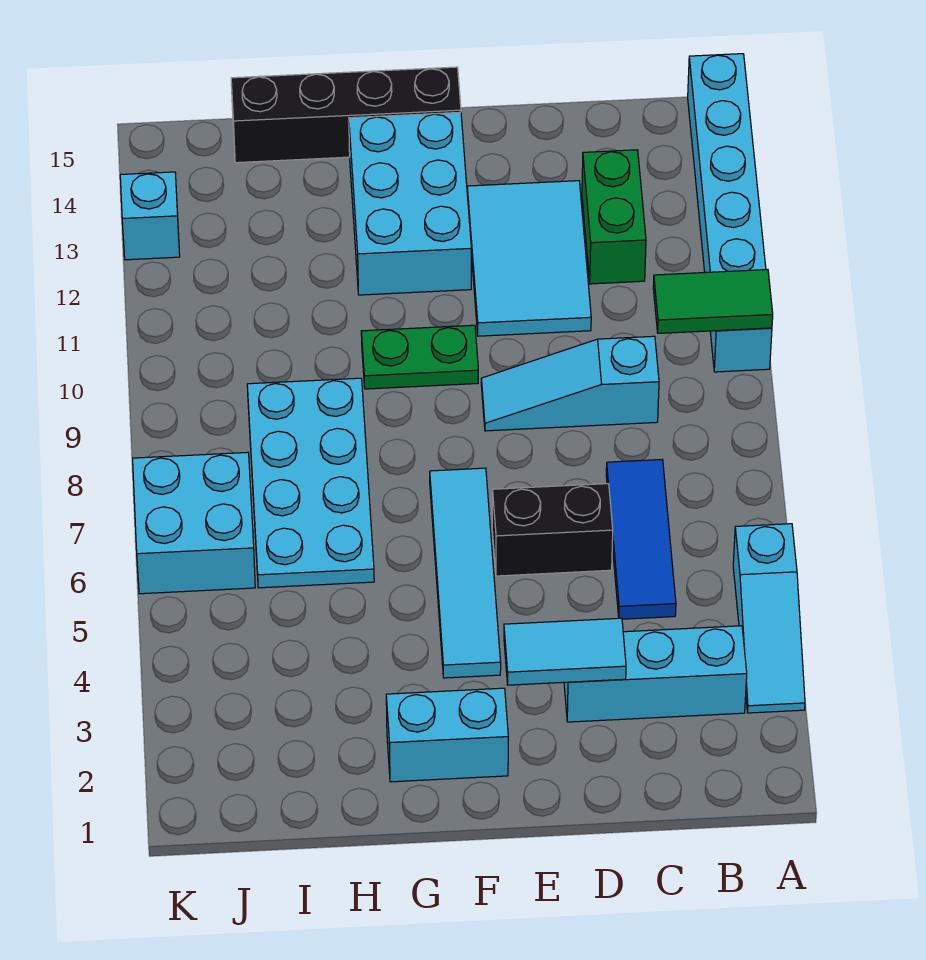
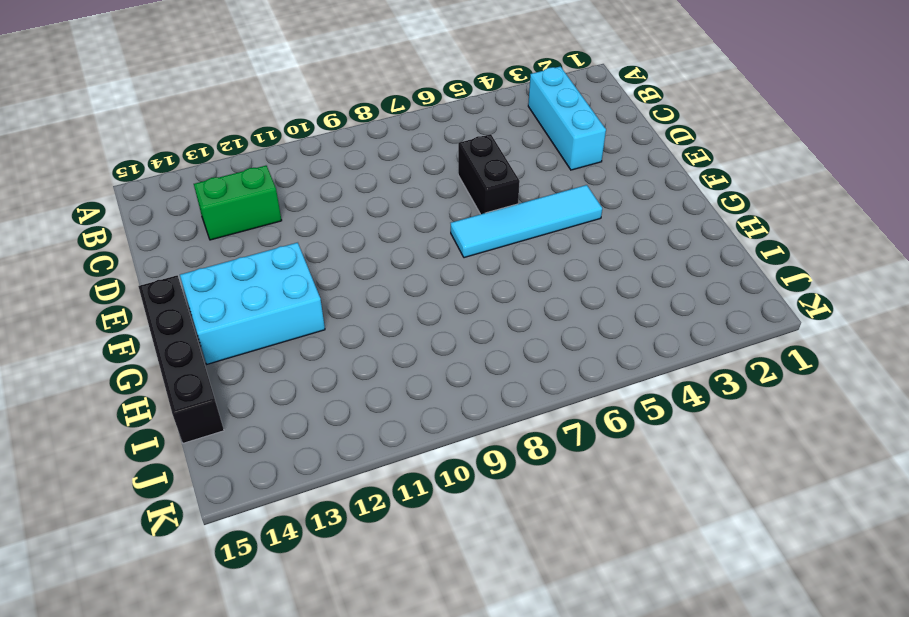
none -> cyan 1x3 slope [733,524,805,713]
none -> cyan 1x6 brick [688,54,772,372]
none -> blue 1x3 tile [606,460,676,619]

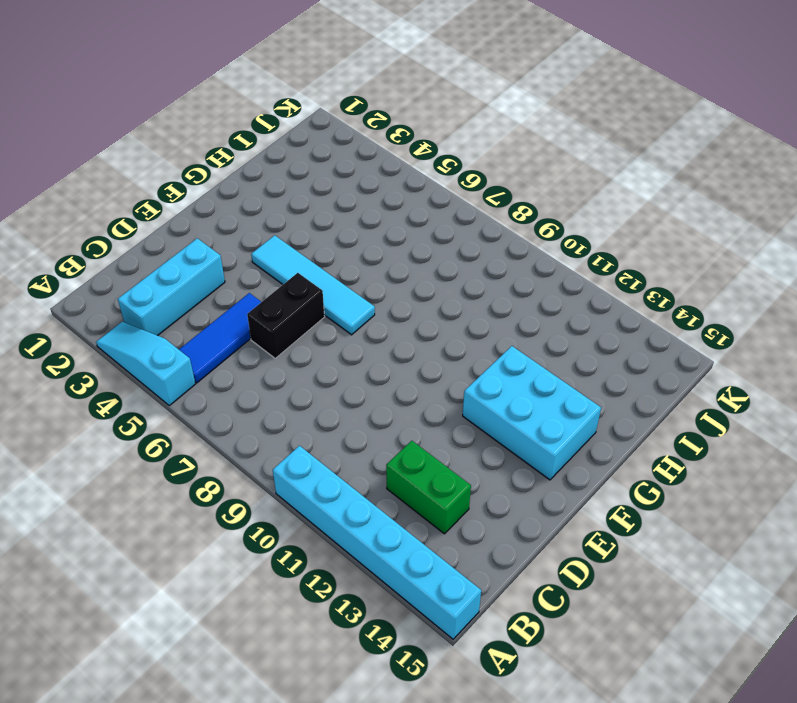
blue 1x3 tile [179,293,261,383] -> blue 1x3 tile turned to [606,460,676,619]
none -> cyan 1x3 slope [481,336,659,431]
none -> cyan 2x3 tile [467,181,591,336]
none -> cyan 1x2 brick [386,688,508,782]

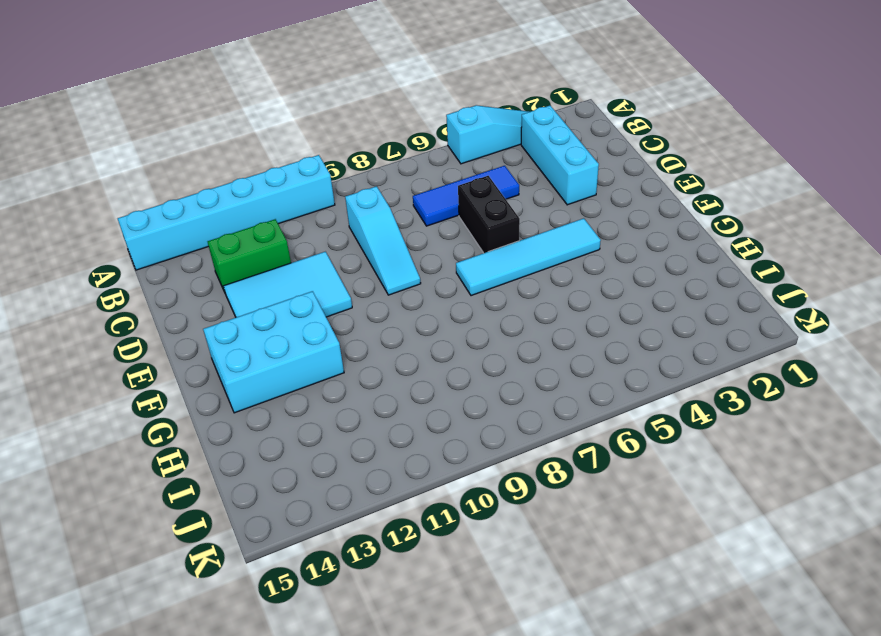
none -> cyan 1x2 brick [386,688,508,782]
none -> green 1x2 plate [361,325,478,389]
none -> black 1x4 brick [231,67,461,163]

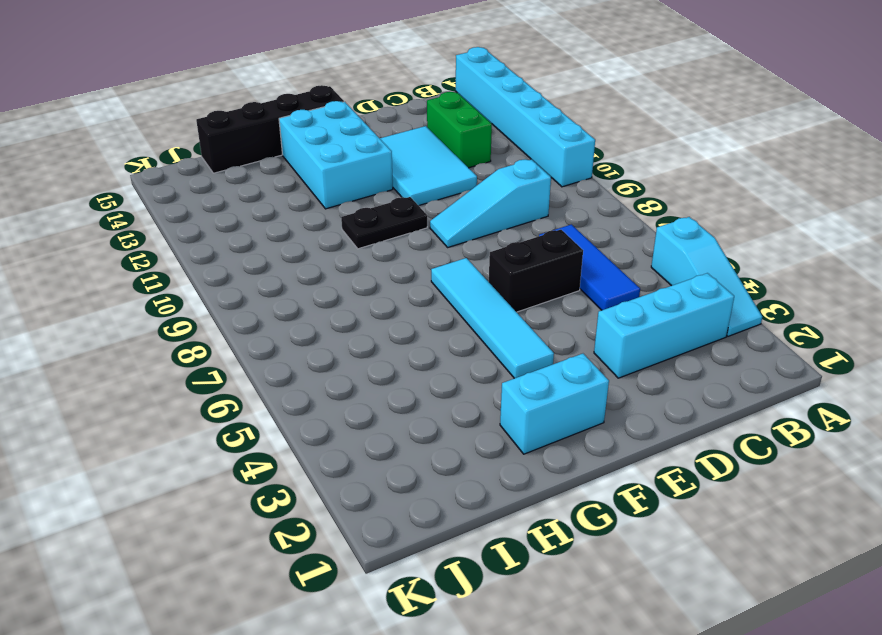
black 1x2 plate [341,197,427,249] -> green 1x2 plate [361,325,478,389]
none -> cyan 2x4 plate [247,378,374,588]
none -> cyan 2x2 brick [133,452,255,594]
none -> cyan 1x1 brick [120,172,180,260]

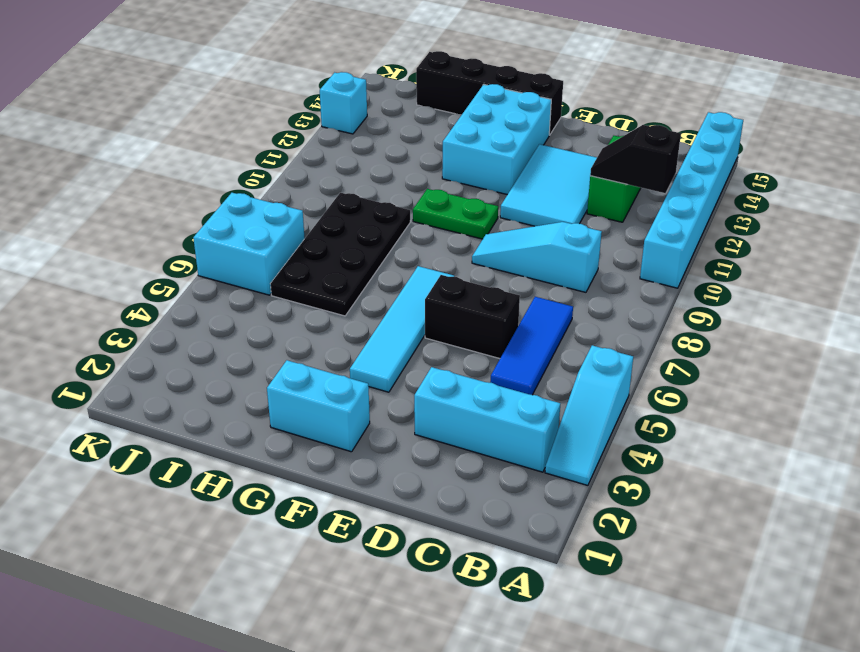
black 1x2 slope [590,125,681,193] -> none
black 2x4 plate [271,193,410,316] -> cyan 2x4 plate [247,378,374,588]
none -> green 1x2 tile [653,270,773,333]
none -> cyan 1x2 tile [504,618,626,685]

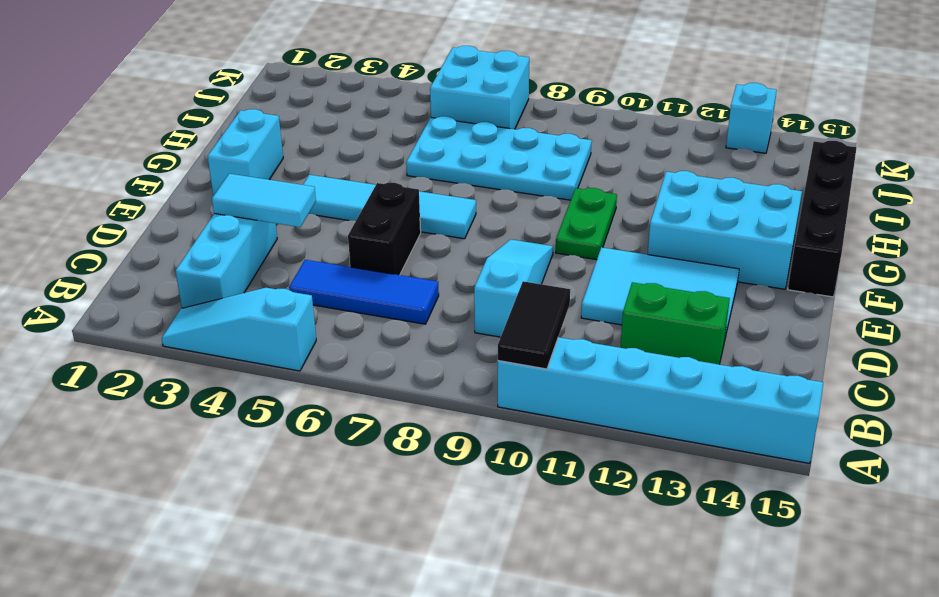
black 1x2 tile [498,281,570,369] -> green 1x2 tile [653,270,773,333]
cyan 1x2 tile [212,174,316,227] -> cyan 1x2 tile turned to [504,618,626,685]

